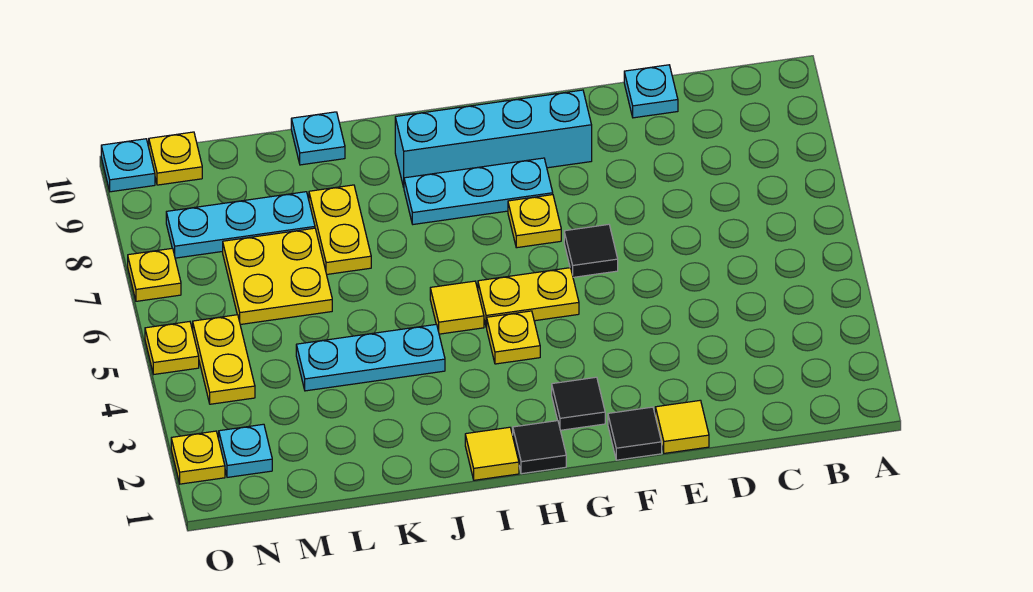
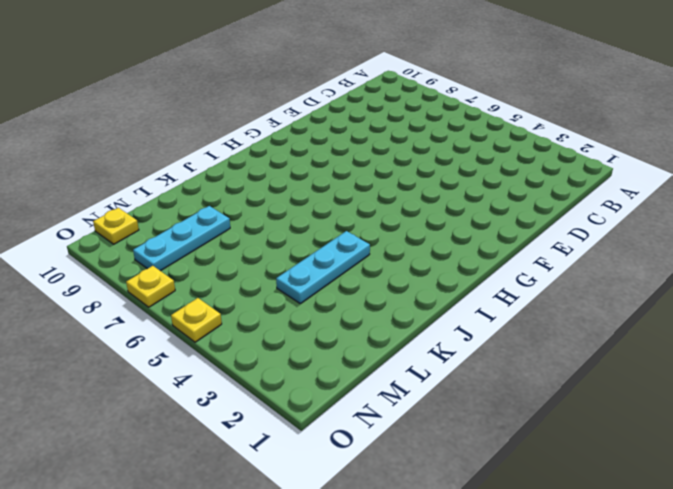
none -> cyan 1x1 plate [624,65,678,118]
none -> yellow 1x1 tile [655,400,709,453]
none -> black 1x1 tile [608,407,662,460]

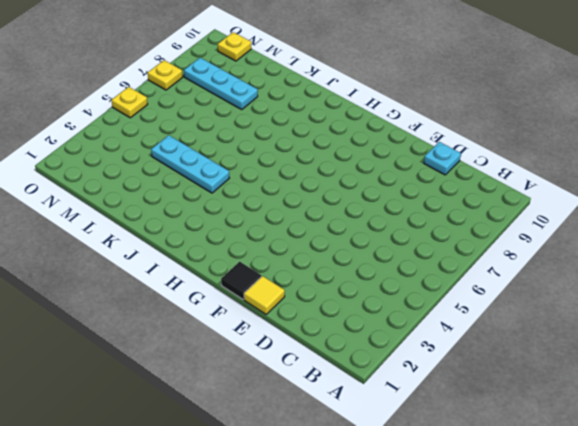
none -> black 1x1 tile [564,224,618,277]
none -> cyan 1x4 brick [395,90,592,187]
none -> black 1x1 tile [552,377,605,430]

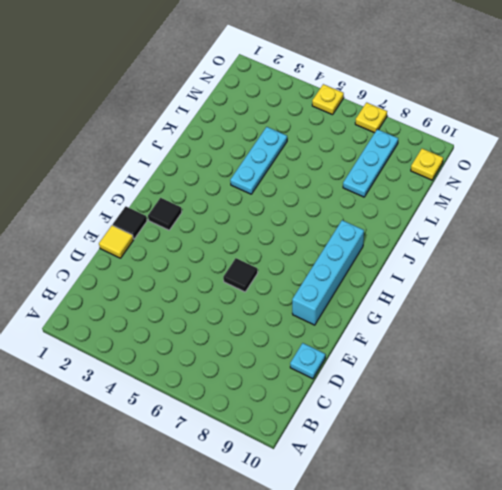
none -> yellow 1x2 plate [478,268,579,327]
none -> yellow 1x1 plate [508,195,561,248]
none -> cyan 1x3 plate [404,158,553,224]

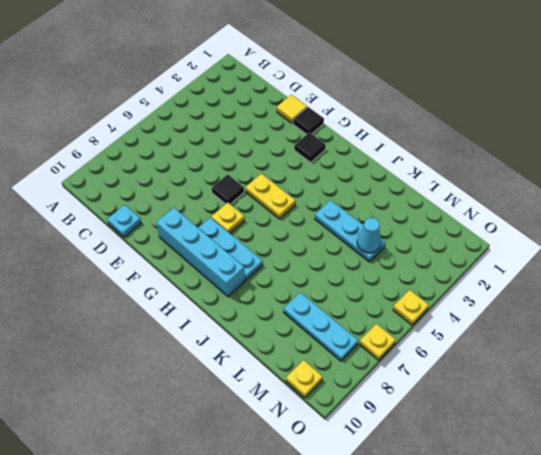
cyan 1x1 cone [357,218,381,253] -> none
none -> black 1x1 tile [513,421,566,474]
none -> yellow 1x1 plate [487,311,540,364]
none -> yellow 1x1 tile [465,427,519,480]

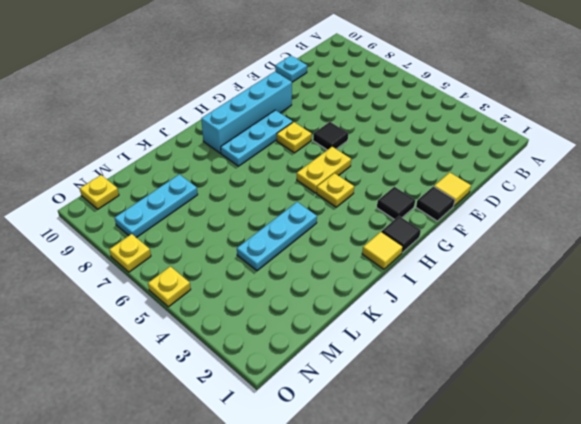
none -> yellow 1x1 tile [430,281,484,334]
none -> yellow 1x2 plate [309,185,371,274]
none -> cyan 1x1 plate [291,112,345,165]

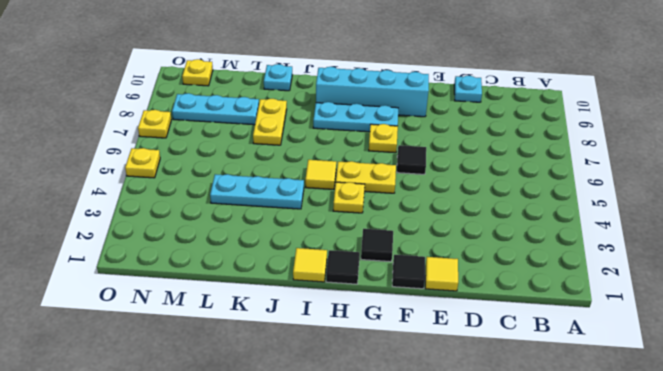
none -> yellow 2x2 plate [223,228,332,324]
none -> cyan 1x1 plate [219,424,272,477]
none -> yellow 1x2 plate [193,315,255,404]

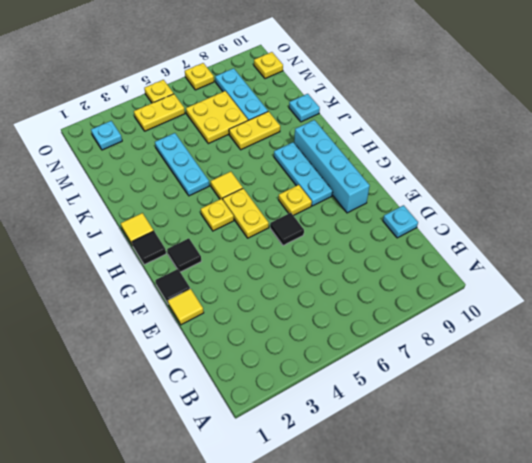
none -> yellow 1x1 plate [171,431,225,484]
none -> cyan 1x1 plate [101,139,155,192]

